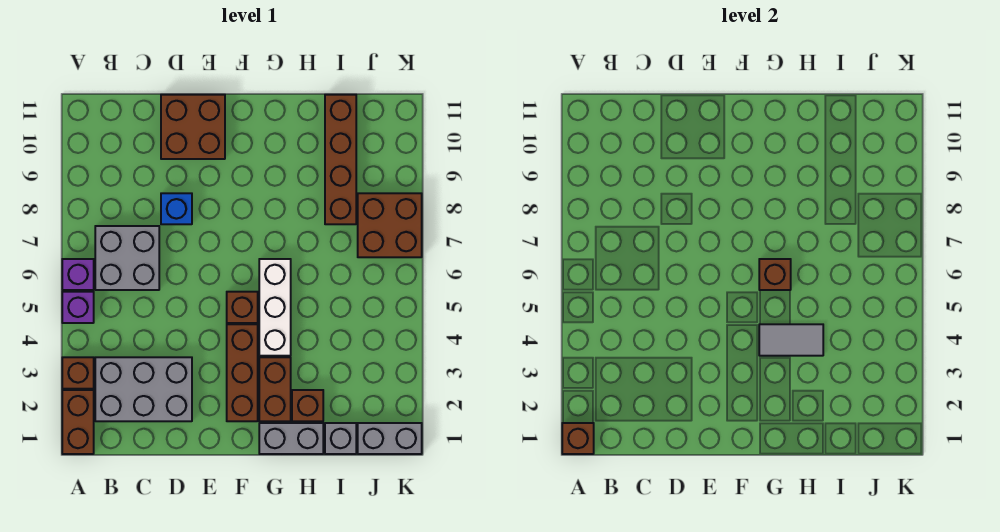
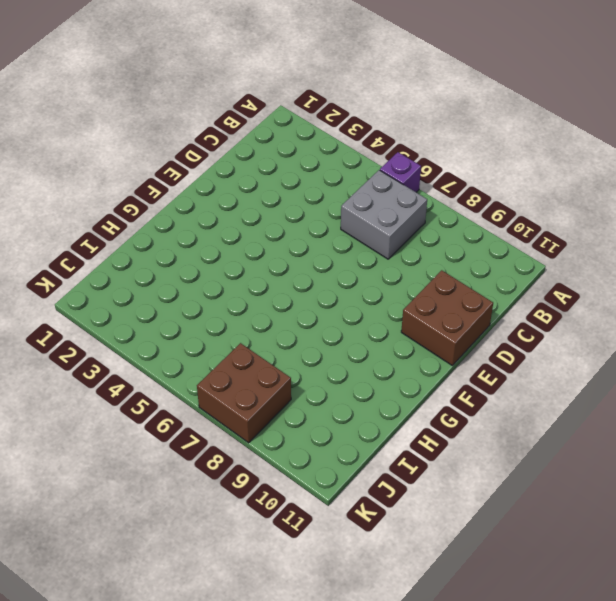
none -> brown 1x2 brick [62,390,94,454]
none -> brown 1x1 brick [62,357,94,389]
none -> purple 1x1 brick [62,292,94,323]

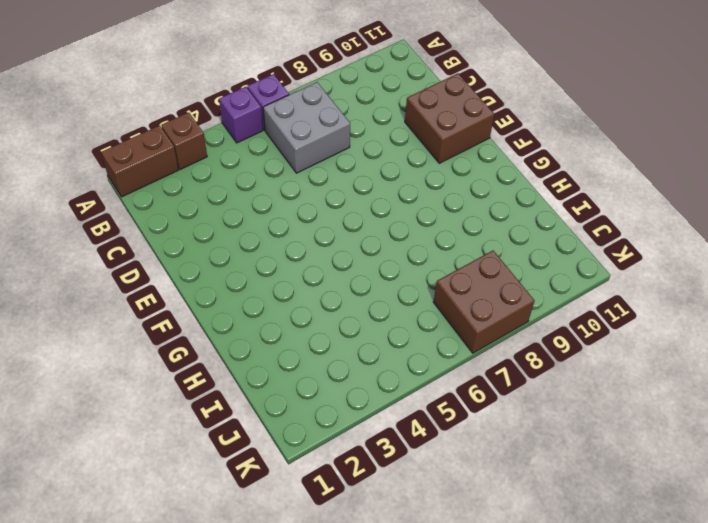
none -> grey 2x3 brick [95,357,192,421]
none -> blue 1x1 brick [161,193,192,224]
none -> brown 1x3 brick [227,324,258,421]

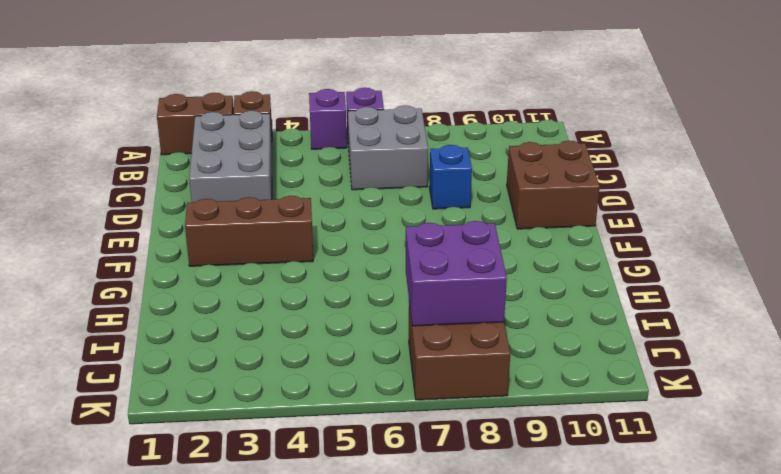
purple 2x2 brick [406,221,507,326] -> none
none -> brown 1x1 brick [227,292,258,323]
none -> grey 1x2 brick [259,423,323,454]
none -> brown 1x2 brick [259,357,291,421]

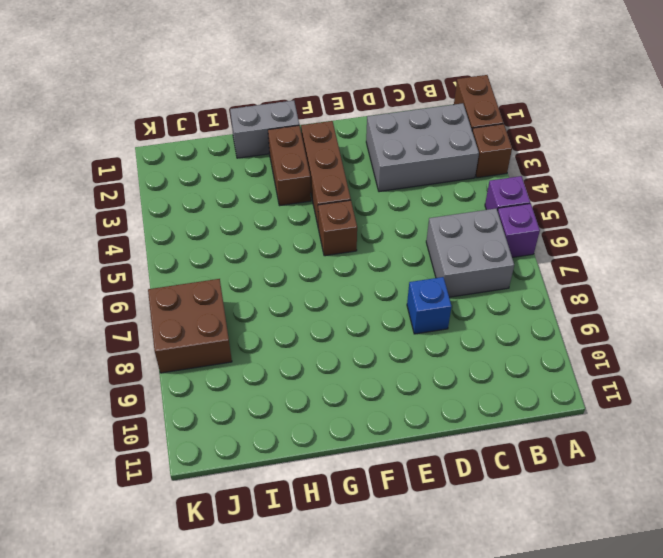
none -> brown 2x2 brick [161,95,225,159]
none -> white 1x3 brick [259,259,291,356]
none -> brown 1x1 brick [292,390,323,421]

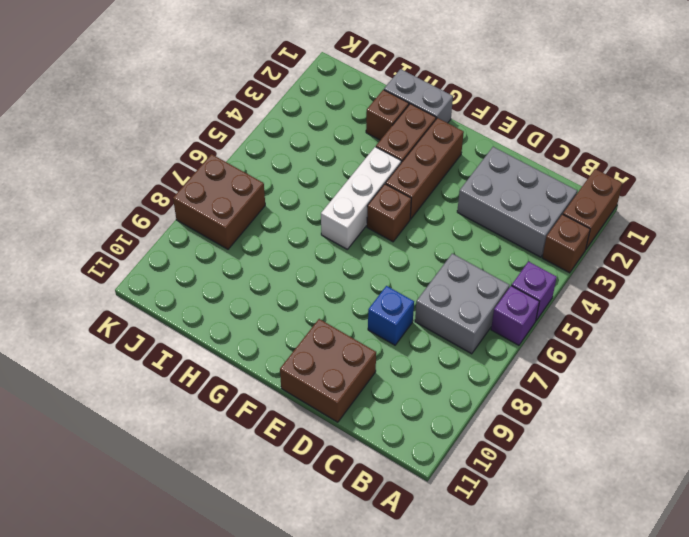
none -> grey 1x1 brick [325,423,356,454]
none -> brown 1x4 brick [325,95,356,224]
none -> grey 1x2 brick [358,423,422,454]

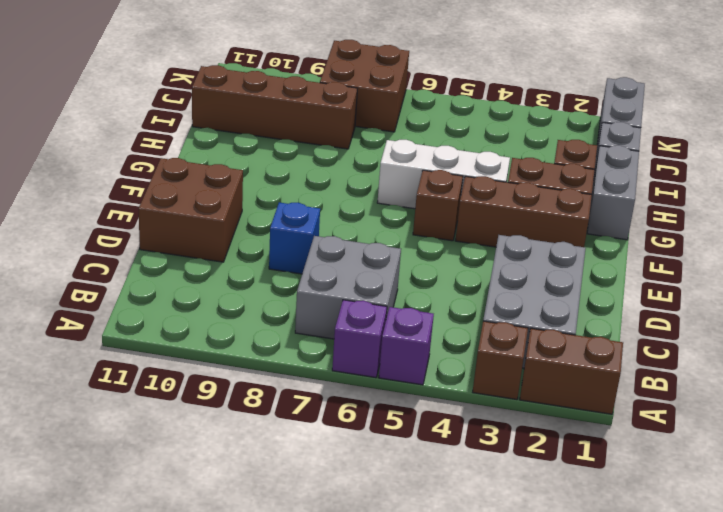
none -> brown 1x1 brick [562,423,594,454]
none -> grey 1x2 tile [759,324,823,356]
none -> brown 1x1 brick [759,259,791,290]

